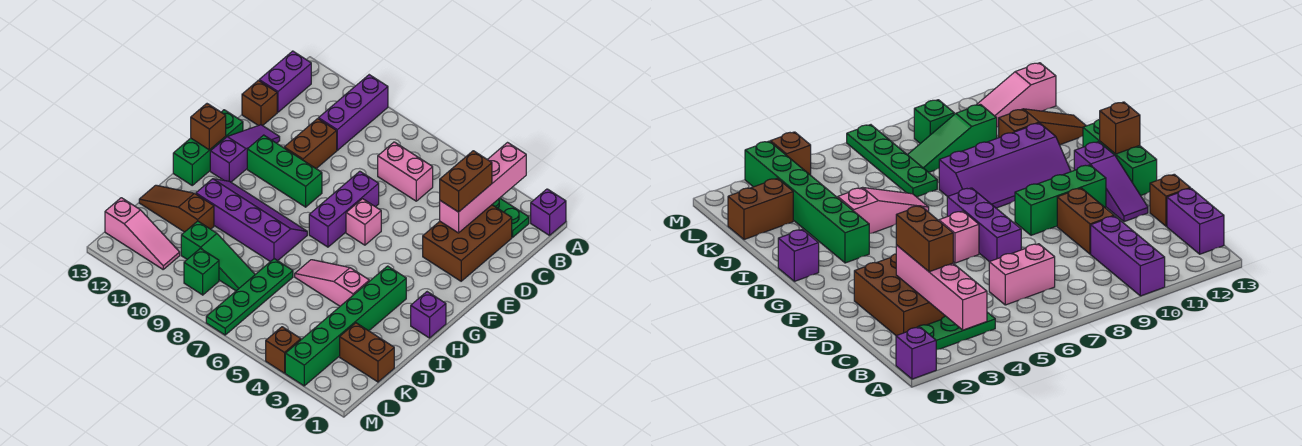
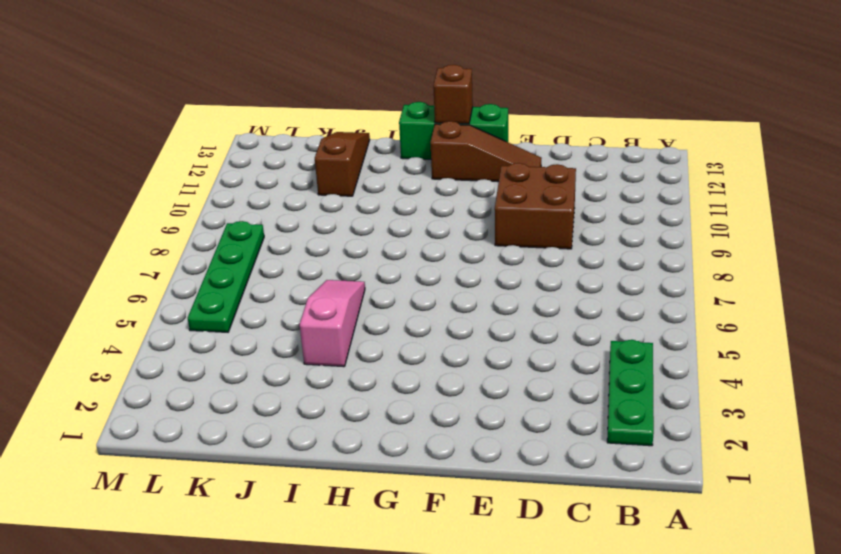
brown 2x2 brick [495,163,576,249] -> brown 1x2 brick [284,119,337,168]
brown 1x3 slope [430,121,541,182] -> purple 1x3 slope [210,125,280,182]
green 1x4 plate [188,221,264,332] -> green 1x4 plate turned to [206,259,293,335]
none -> purple 1x1 brick [531,189,566,235]
none -> purple 1x3 brick [319,75,388,150]
none -> purple 1x2 brick [259,51,311,112]

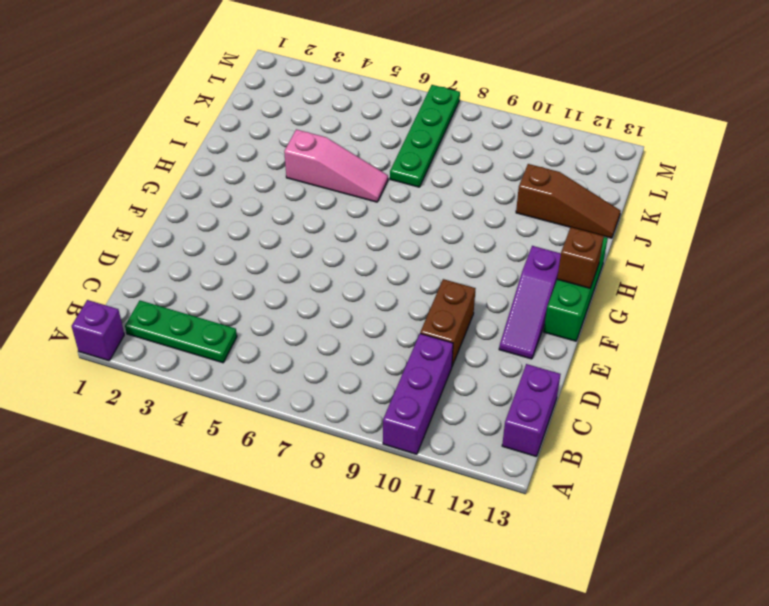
none -> brown 2x3 brick [423,205,512,281]
none -> pink 1x2 brick [378,142,433,201]
none -> brown 1x1 brick [242,80,277,126]

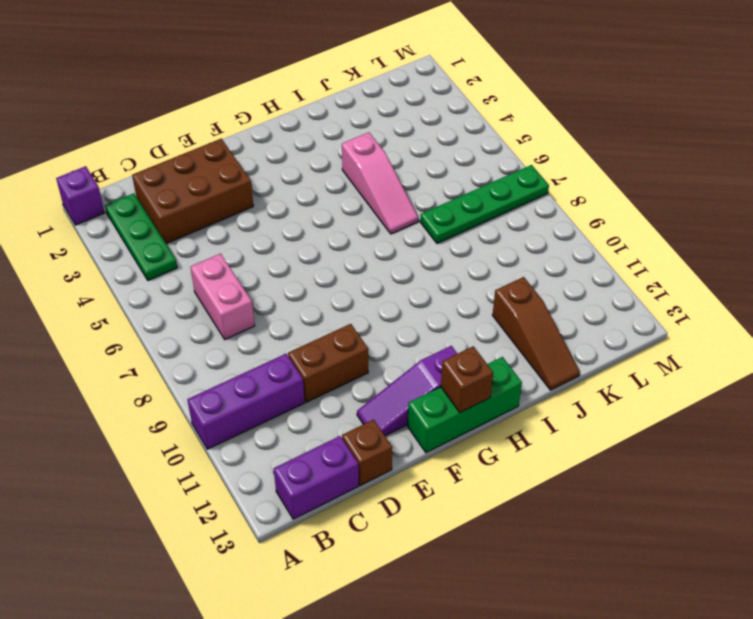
none -> purple 1x3 brick [309,171,379,247]
none -> pink 1x1 brick [346,199,381,245]
none -> green 1x3 brick [247,135,322,207]

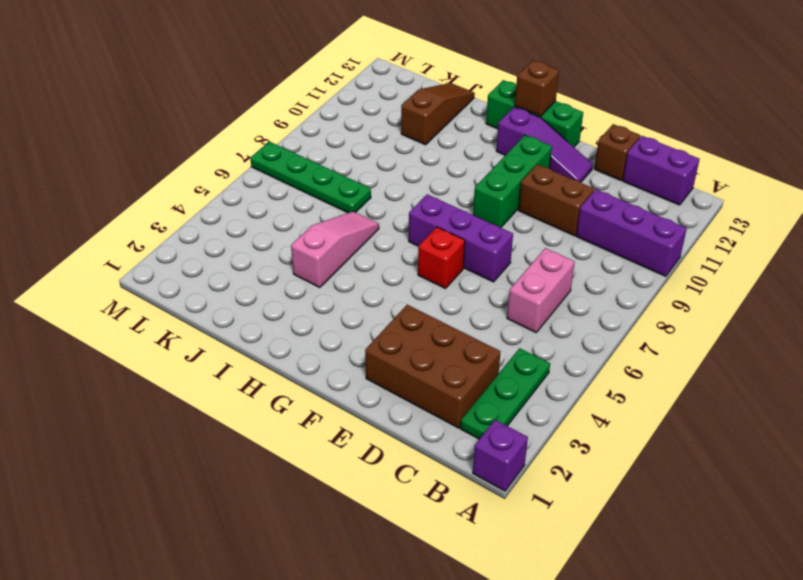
red 1x1 brick [418,227,465,289] -> pink 1x1 brick [346,199,381,245]
none -> purple 1x1 brick [411,292,446,338]
none -> green 1x6 brick [285,266,406,386]
none -> purple 2x4 slope [196,179,307,262]

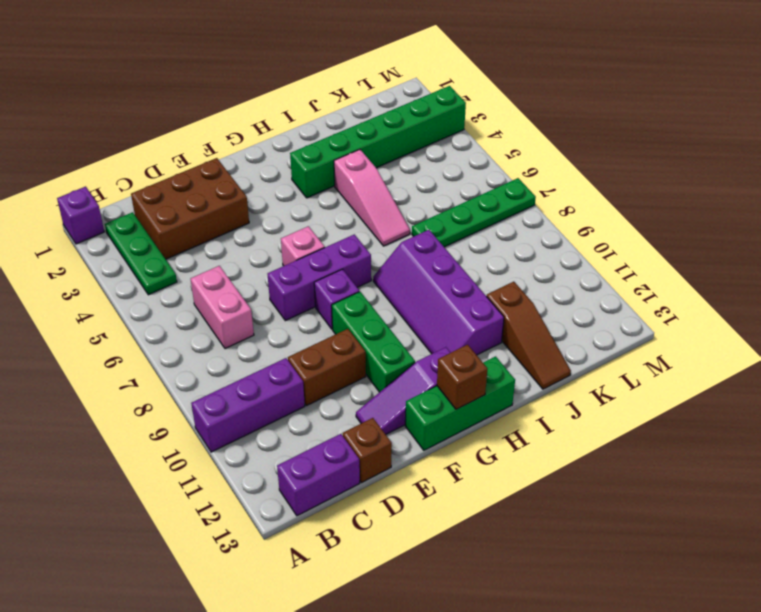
purple 1x1 brick [314,269,359,329] -> purple 1x1 brick moved to [411,292,446,338]
none -> brown 1x2 brick [340,323,394,382]
none -> green 1x3 slope [181,221,255,291]
none -> green 1x1 brick [184,248,219,295]

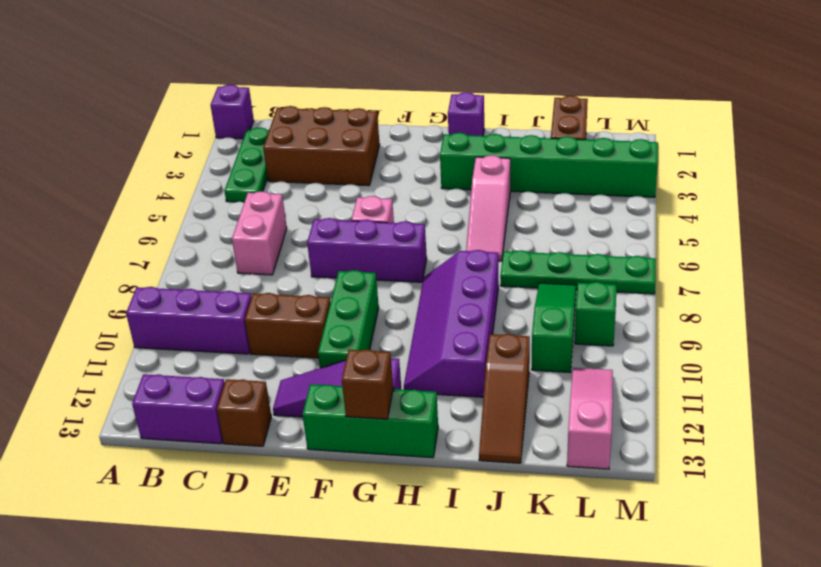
none -> brown 1x1 brick [266,327,301,373]
none -> pink 1x4 brick [440,143,526,233]
none -> brown 1x2 brick [440,151,492,212]

